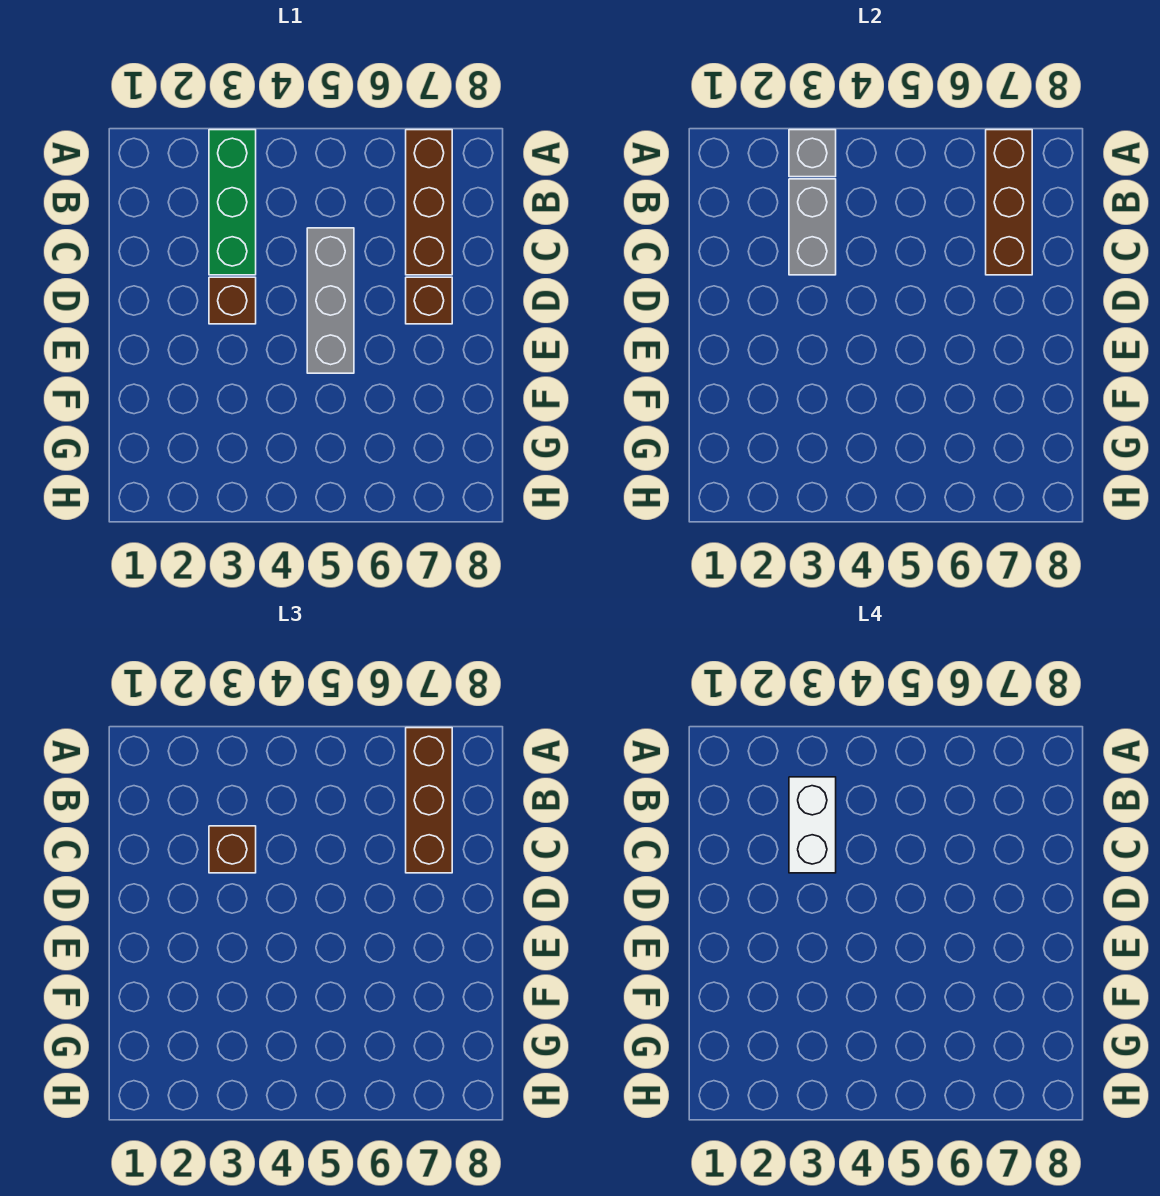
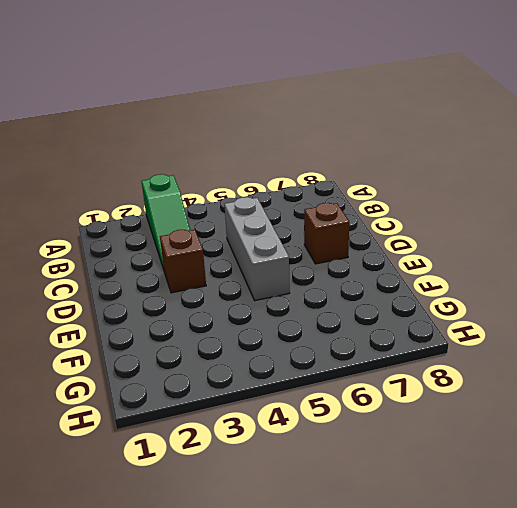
green 1x3 slope [142,174,190,269] -> green 1x3 brick [209,130,256,275]
none -> brown 1x3 brick [406,130,452,275]
none -> grey 1x1 brick [789,130,836,177]

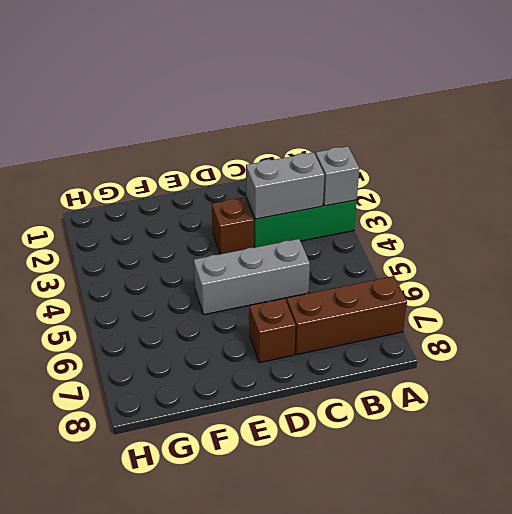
none -> brown 1x3 brick [986,130,1032,275]
none -> brown 1x3 brick [406,728,452,873]

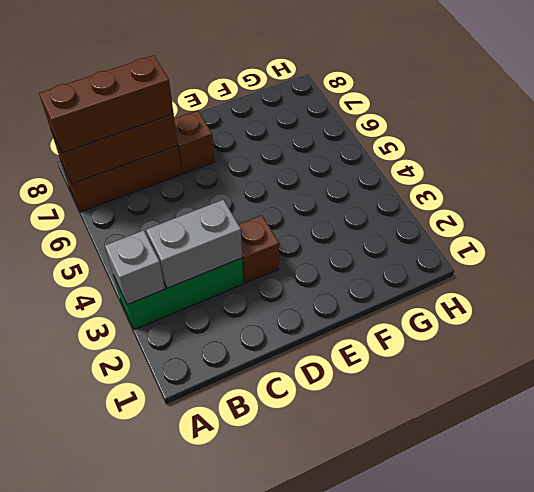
none -> grey 1x3 brick [307,228,354,373]
none -> brown 1x1 brick [209,826,256,873]

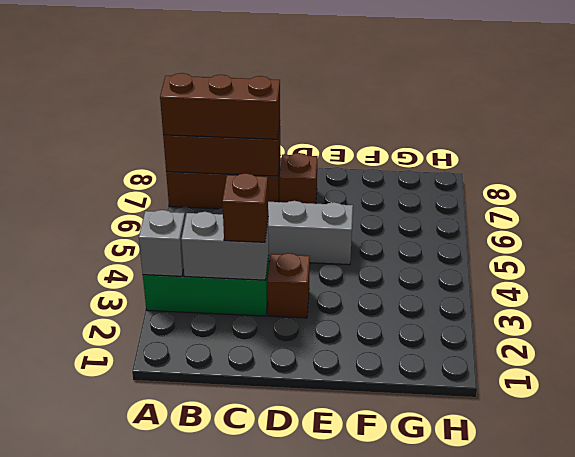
none -> white 1x2 brick [789,777,836,873]

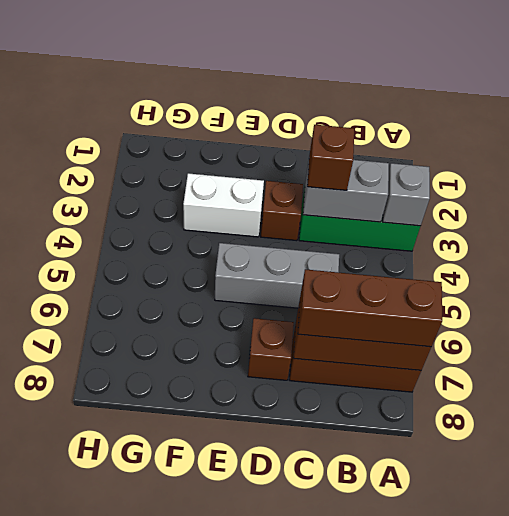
white 1x2 brick [183,173,264,237] -> white 1x2 brick moved to [789,777,836,873]

